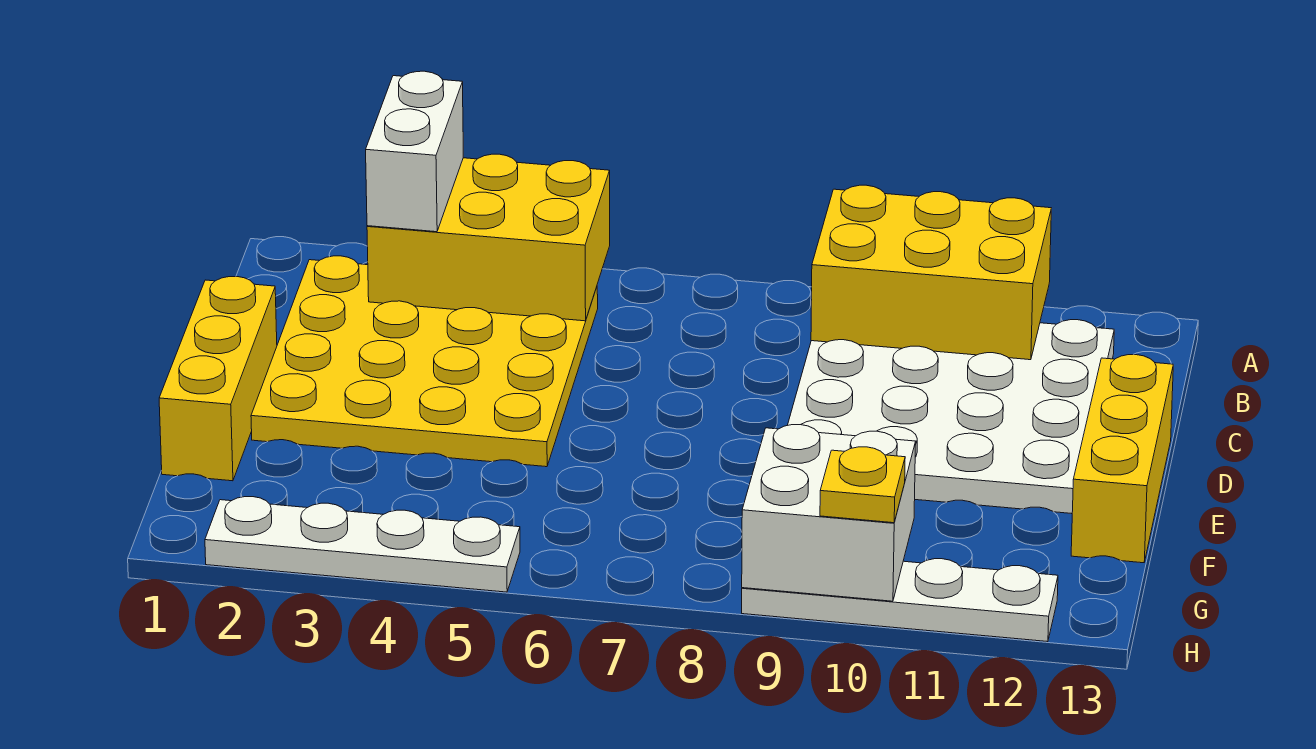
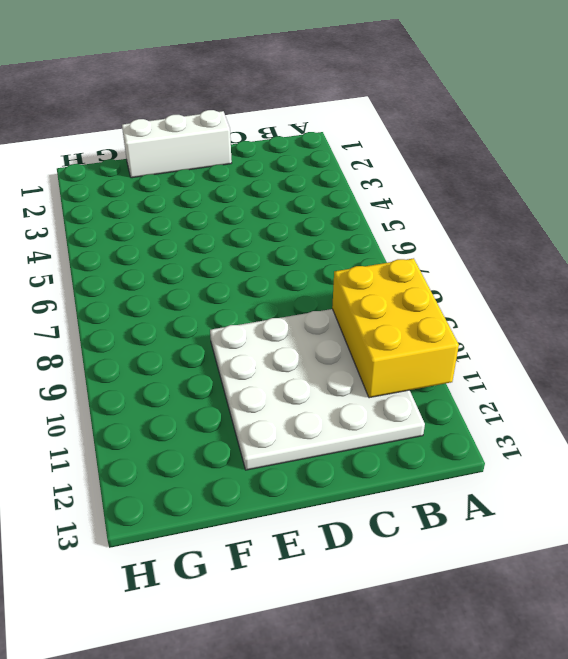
white 1x3 brick [122,110,232,178] -> yellow 1x3 brick [159,277,277,481]
none -> yellow 4x4 plate [251,256,598,467]
none -> yellow 1x3 brick [1071,355,1173,563]

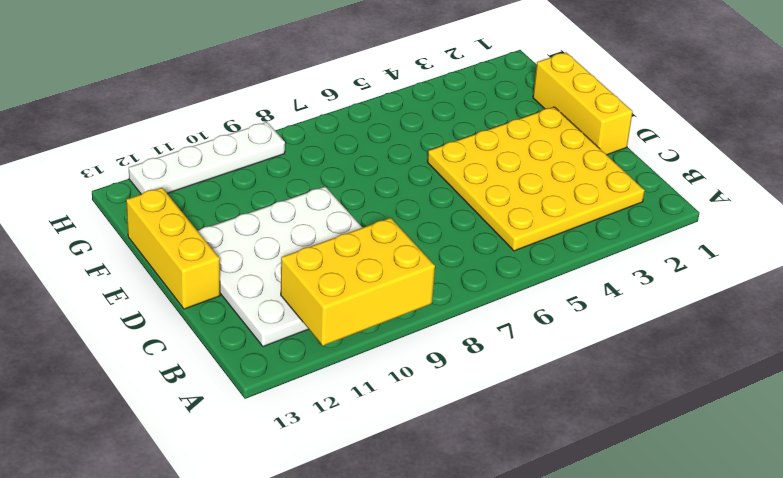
none -> white 1x4 plate [205,497,520,592]
none -> yellow 2x3 brick [367,154,610,321]

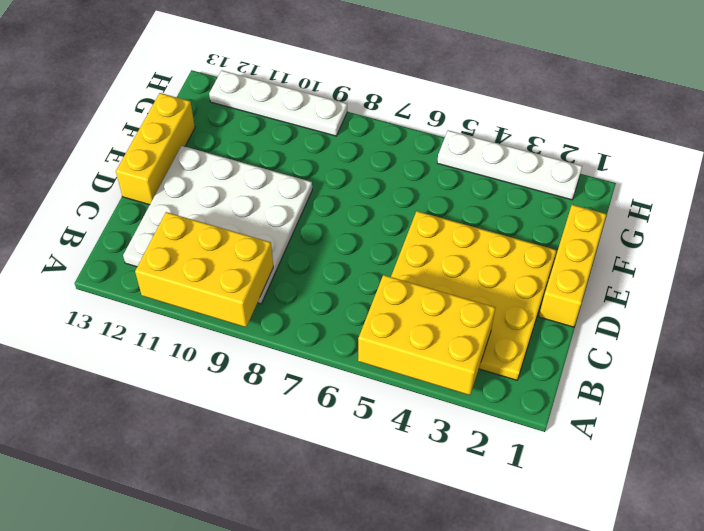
none -> white 2x2 brick [742,425,916,601]
none -> white 1x2 brick [366,71,463,232]

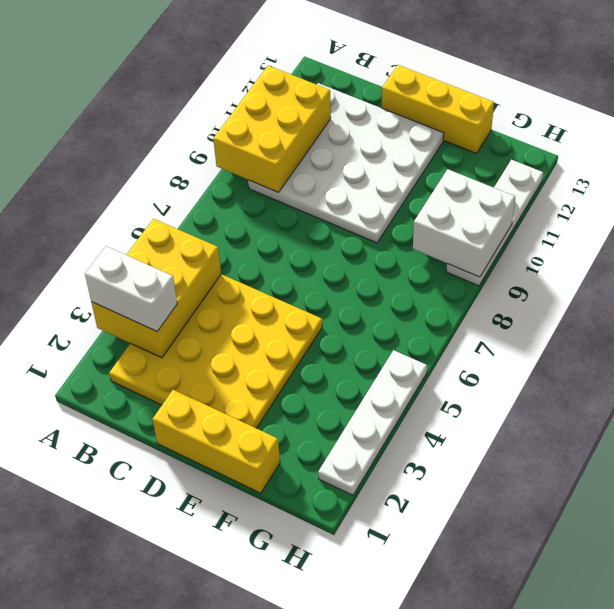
none -> yellow 1x1 plate [820,447,905,523]

